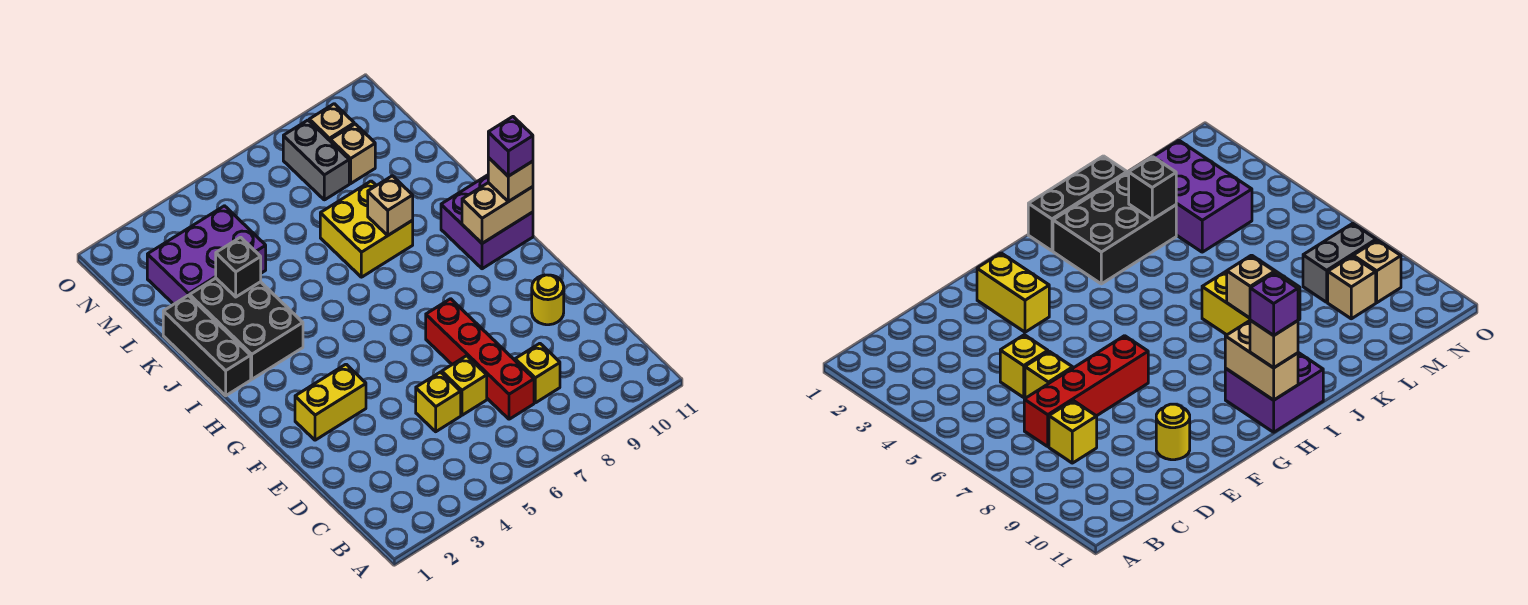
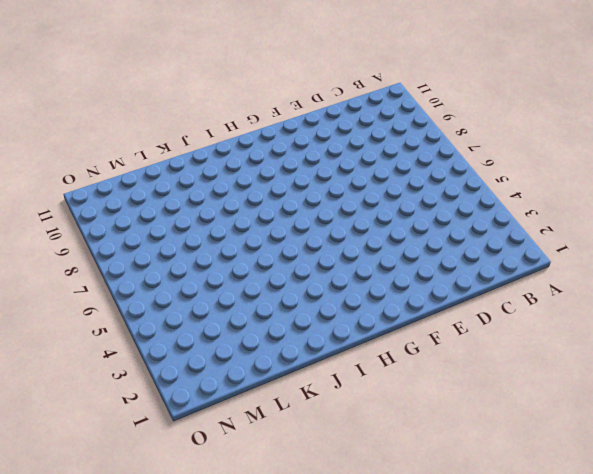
none -> red 1x4 brick [426,299,534,419]
none -> yellow 1x1 brick [515,343,560,403]
none -> yellow 1x1 brick [416,372,461,432]

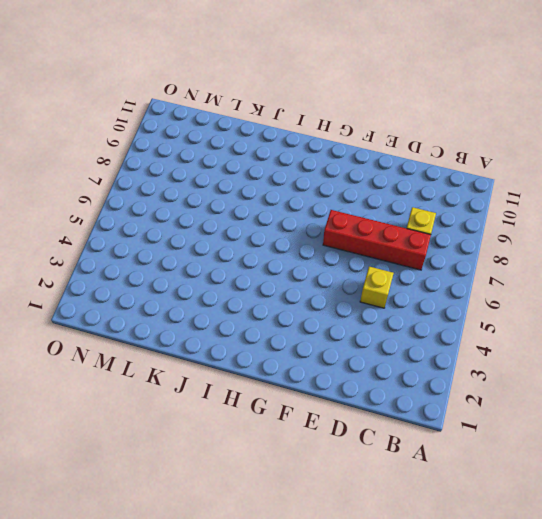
none -> yellow 1x1 brick [442,356,487,415]
none -> yellow 1x1 round brick [532,275,564,325]
none -> yellow 1x2 brick [295,364,366,440]

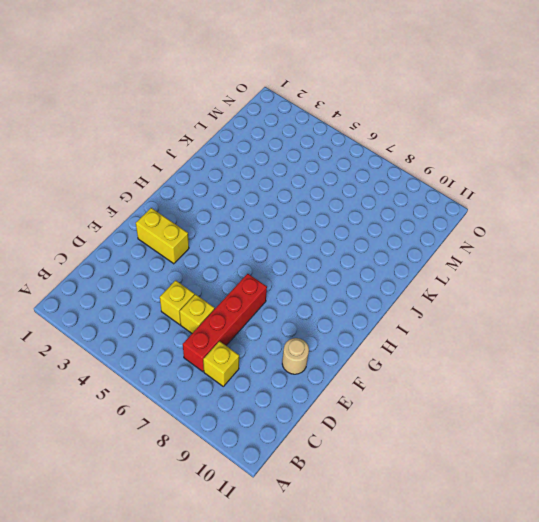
tan 1x1 round brick [282,338,309,374] -> yellow 1x1 round brick [532,275,564,325]
none -> purple 2x2 brick [441,175,533,269]
none -> black 1x3 brick [163,295,251,396]
none -> black 2x3 brick [190,278,303,379]

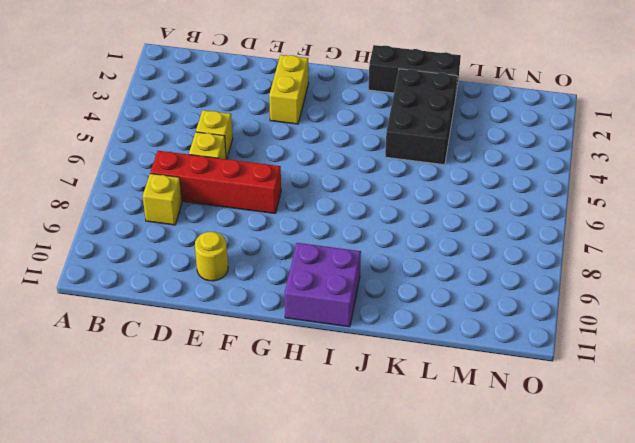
black 2x3 brick [385,69,457,165] -> black 2x3 brick turned to [190,278,303,379]
none -> yellow 2x2 brick [320,181,413,277]
none -> purple 2x3 brick [147,206,266,304]
none -> grey 1x2 brick [283,120,349,200]

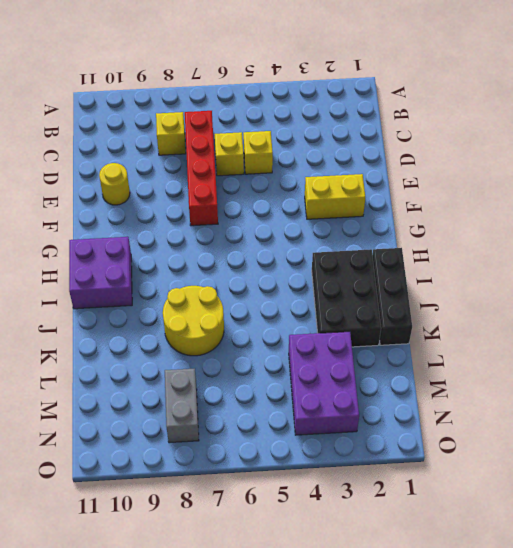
yellow 2x2 round brick [163,286,224,356] -> yellow 2x2 brick [320,181,413,277]
purple 2x3 brick [289,332,359,435] -> purple 2x3 brick turned to [147,206,266,304]
none -> tan 1x1 brick [330,124,375,184]
none -> tan 1x1 brick [309,104,354,140]
none -> tan 1x2 brick [462,183,533,243]

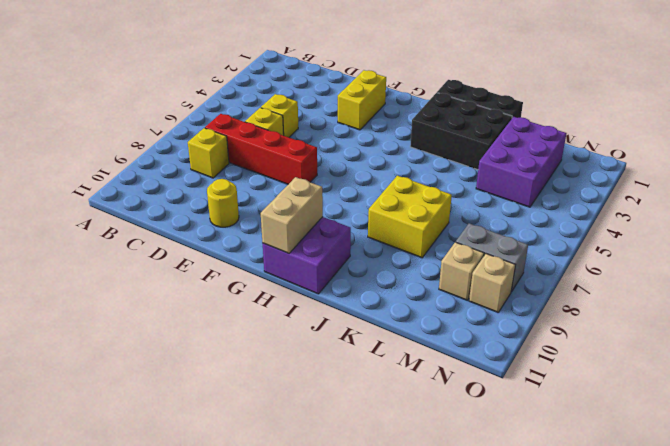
none -> tan 1x1 brick [368,176,413,236]
none -> black 1x1 brick [216,237,261,297]
none -> tan 1x1 brick [488,158,533,202]

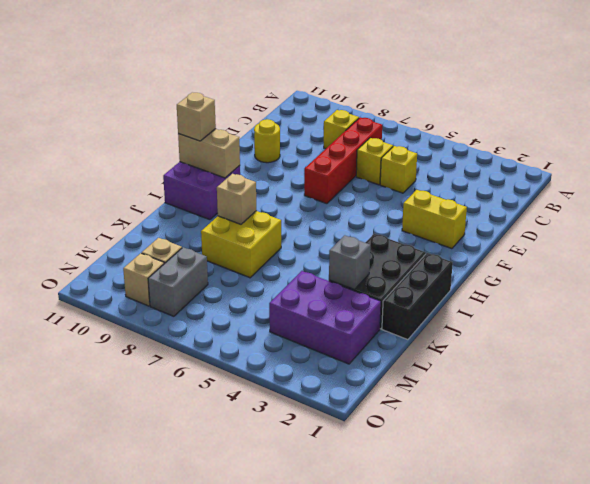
grey 1x1 brick [329,235,370,290] -> black 1x1 brick [216,237,261,297]
none -> purple 1x1 brick [488,117,533,176]

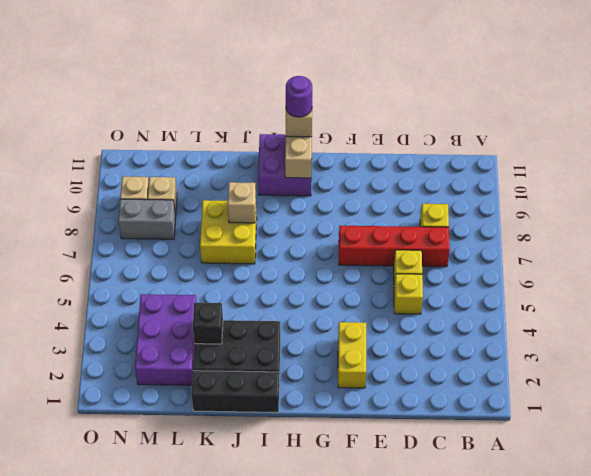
purple 1x1 round brick [286,76,312,117] -> purple 1x1 brick [488,117,533,176]
none -> yellow 1x1 round brick [532,275,564,325]

